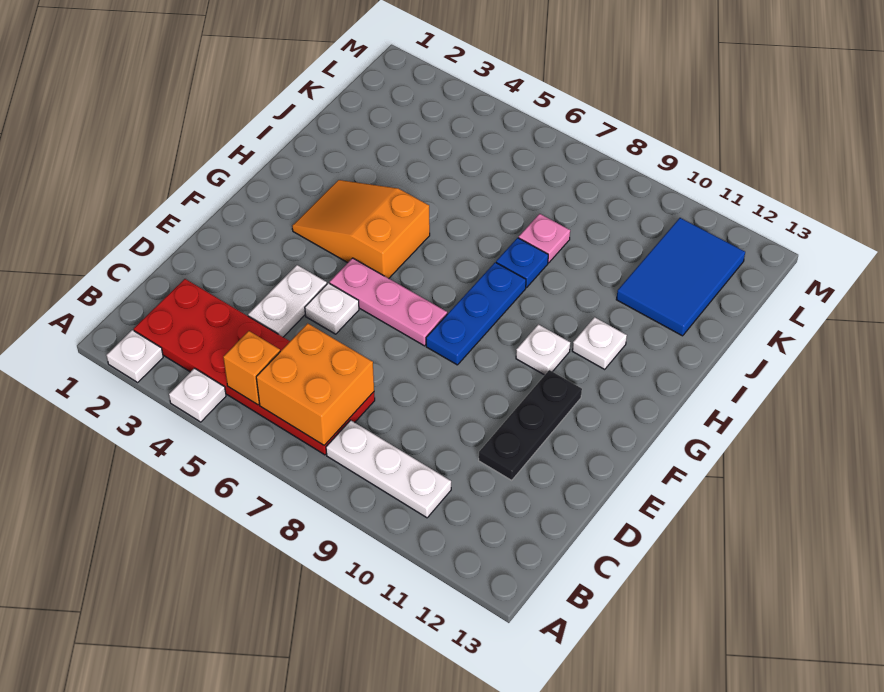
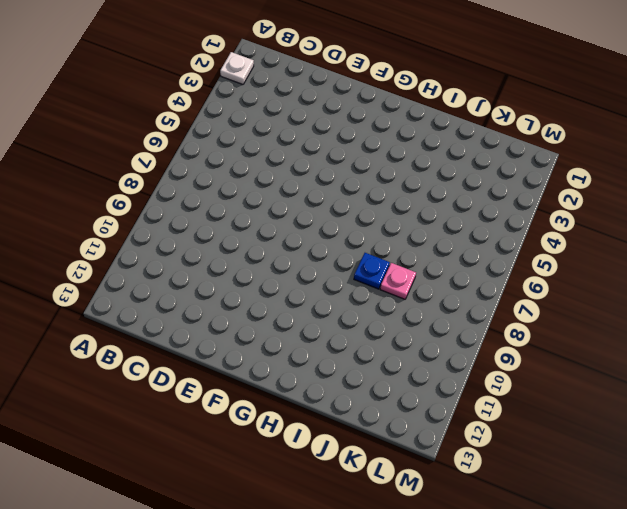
none -> white 1x1 plate [169,368,226,422]
none -> red 2x6 plate [134,279,375,455]
none -> white 1x3 plate [326,420,451,518]

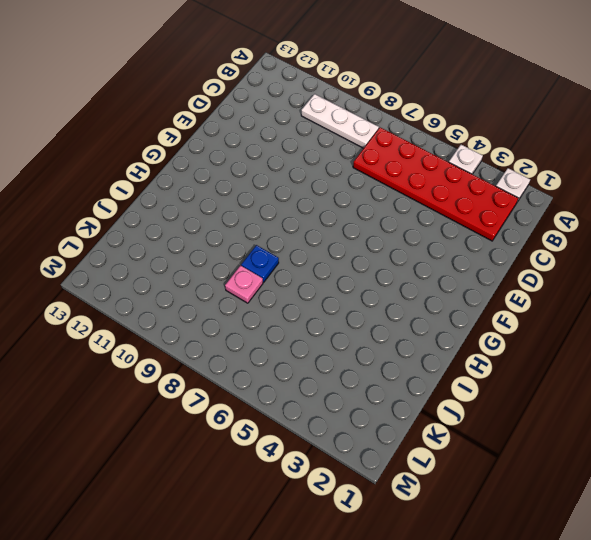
none -> white 1x2 plate [248,265,327,337]
none -> black 1x3 plate [479,370,582,480]
none -> white 1x1 plate [305,283,359,334]

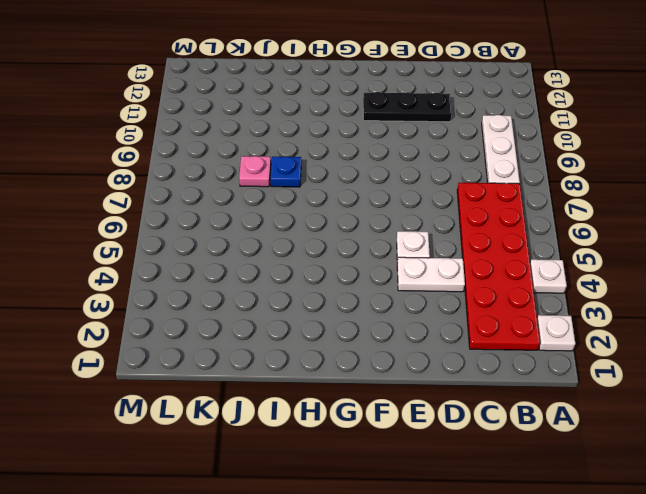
none -> pink 1x3 plate [330,258,447,346]
none -> blue 1x3 plate [426,262,526,365]
none -> orange 2x3 slope [292,180,430,278]

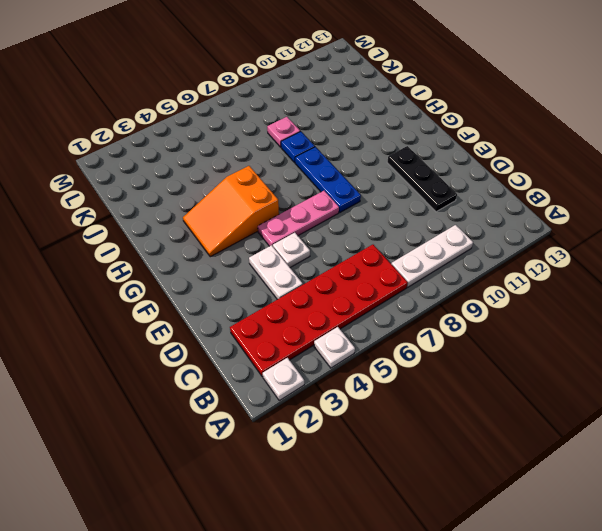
none -> white 1x1 plate [516,324,570,375]
none -> white 1x1 plate [572,317,627,369]
none -> blue 2x3 tile [616,218,745,336]

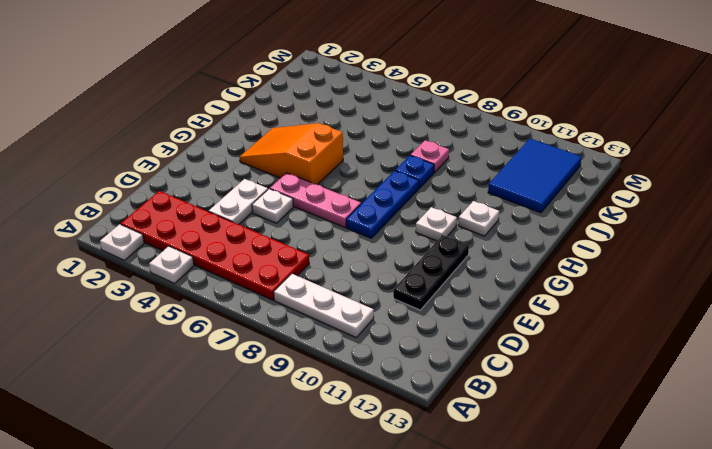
none -> orange 1x1 brick [223,331,280,405]
none -> orange 2x2 brick [256,323,374,445]

